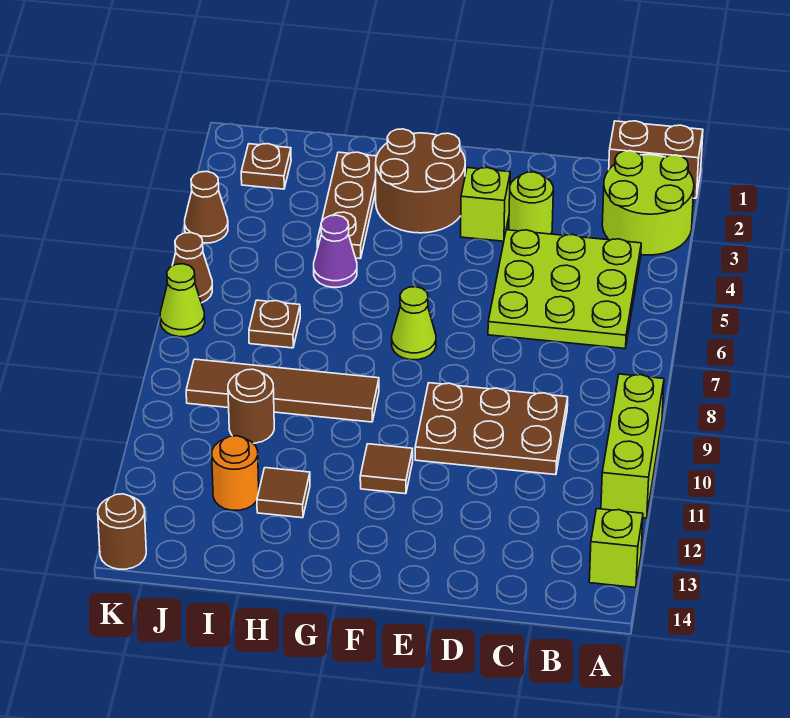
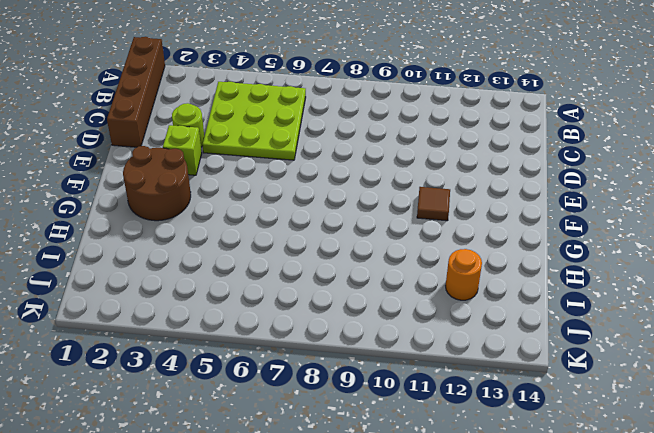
brown 1x4 brick [107,37,165,147] -> brown 1x2 brick [609,121,703,198]
none -> lime 2x2 round brick [602,151,694,255]
none -> lime 1x3 brick [601,374,664,518]
none -> lime 1x1 brick [589,509,643,588]

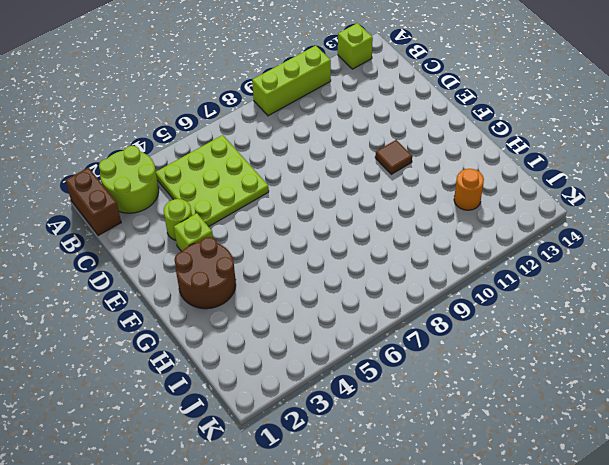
none -> brown 2x3 plate [415,383,568,475]
none -> lime 1x1 cone [392,287,436,360]
none -> brown 1x4 tile [186,359,379,422]

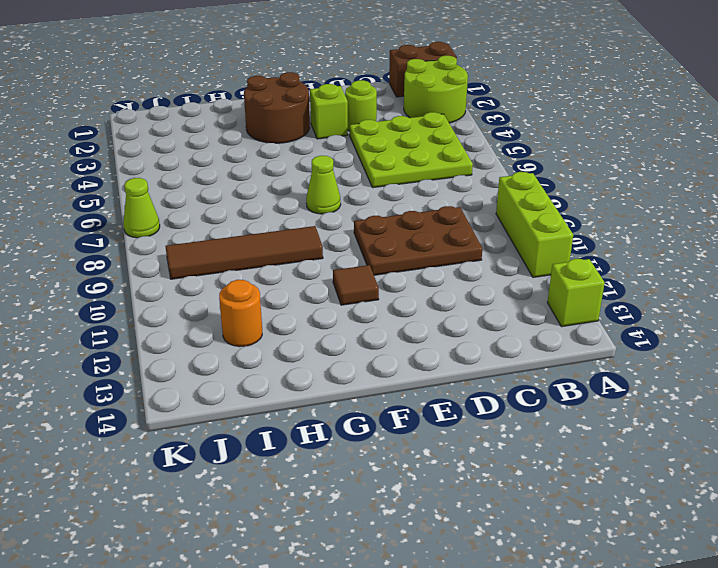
none -> brown 1x3 plate [317,152,377,259]
none -> purple 1x1 cone [314,215,357,287]
none -> brown 1x1 tile [257,468,310,518]

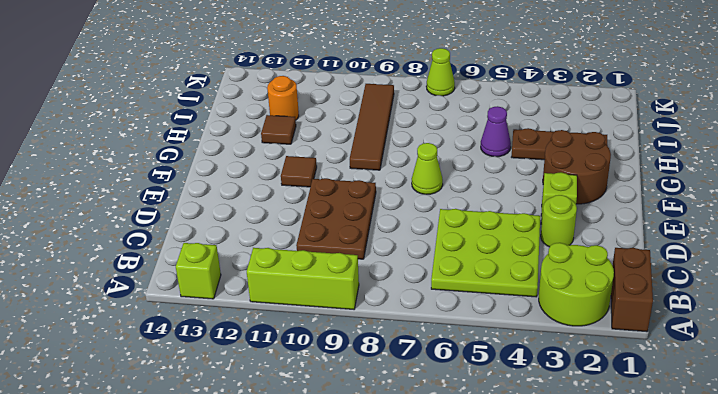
none -> brown 1x1 plate [249,300,300,348]
none -> brown 1x1 round brick [228,369,274,443]
none -> brown 1x1 plate [241,144,291,189]

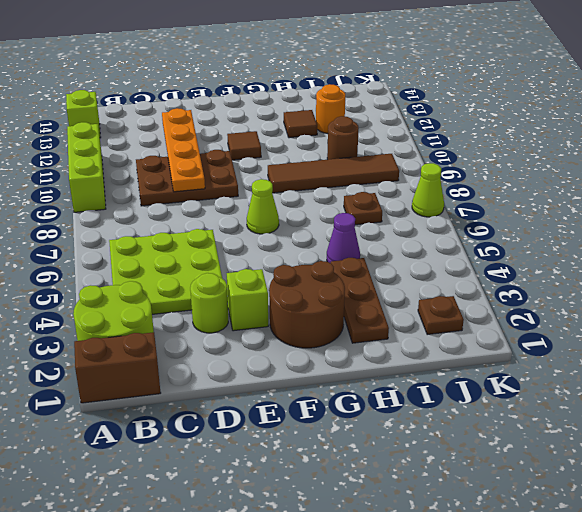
orange 1x4 plate [162,108,205,192] -> none
none -> brown 1x1 cone [185,172,228,243]
none -> brown 1x1 cone [172,233,212,303]
none -> brown 1x1 round brick [98,494,146,569]

